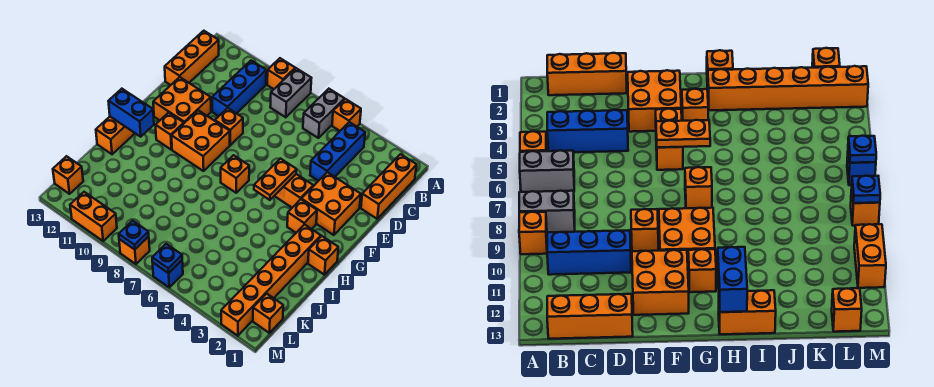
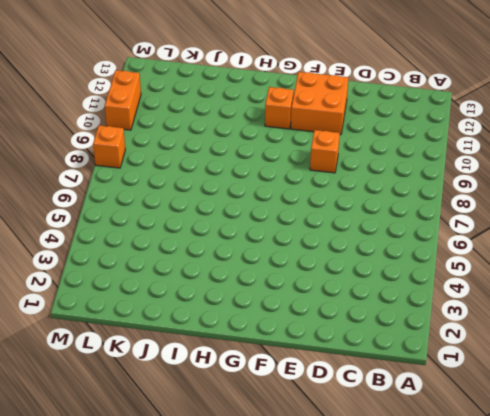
none -> orange 1x1 brick [332,99,361,131]
none -> grey 1x2 brick [303,89,344,138]
none -> grey 1x2 brick [270,68,311,117]

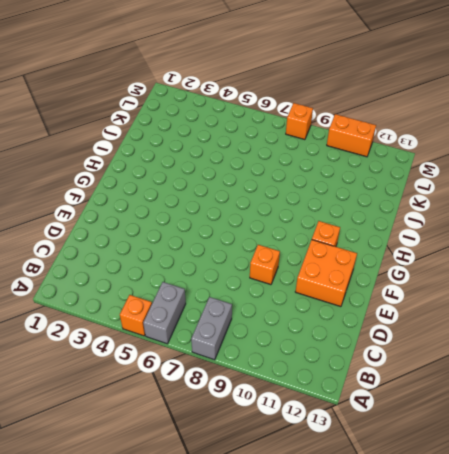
none -> orange 1x1 brick [267,58,295,89]
none -> orange 1x3 brick [361,154,417,219]
none -> blue 1x3 brick [310,122,365,181]

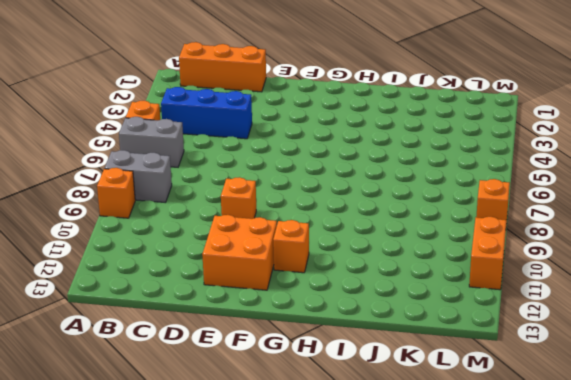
none -> blue 1x3 brick [212,61,266,116]
none -> orange 1x3 brick [165,31,219,85]
none -> orange 2x2 brick [301,172,361,235]

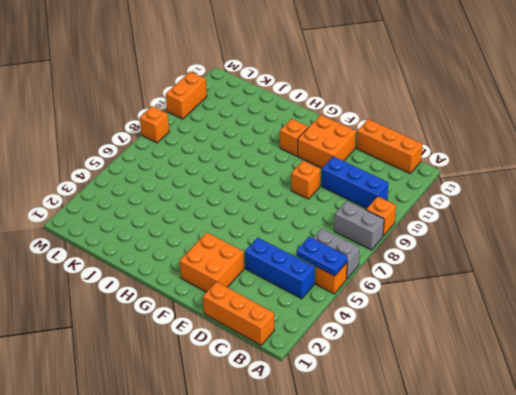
blue 1x2 plate [297,237,347,276] -> none
none -> orange 1x2 brick [275,174,313,208]
none -> orange 2x2 brick [172,110,230,171]
none -> orange 1x1 brick [287,199,317,233]

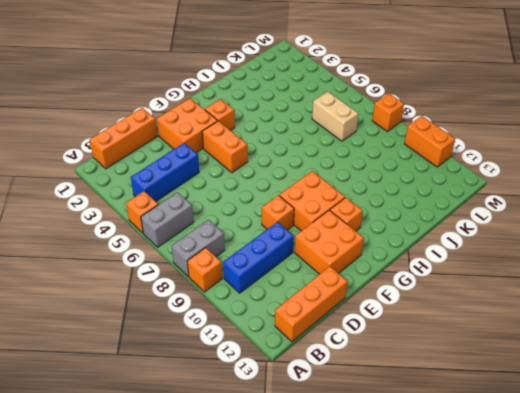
tan 1x2 brick [312,91,358,141] -> none
none -> orange 1x1 brick [221,155,249,193]
none -> orange 1x1 brick [308,236,338,275]
none -> orange 1x6 brick [221,224,321,336]

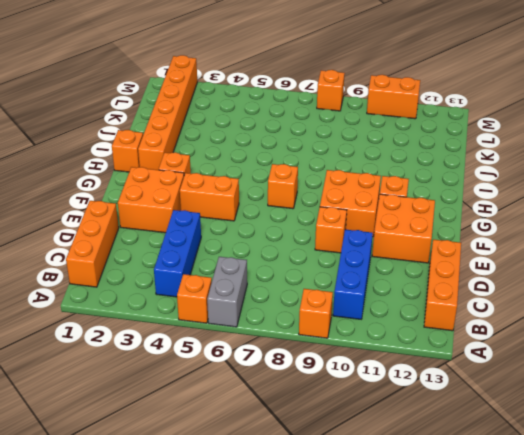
none -> grey 1x2 brick [270,68,311,117]
none -> orange 1x2 brick [96,117,135,154]
none -> orange 1x1 brick [253,294,283,333]

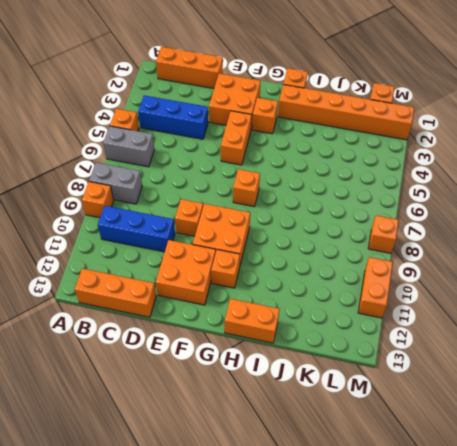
none -> orange 1x1 brick [53,156,83,194]
none -> blue 1x1 brick [153,260,183,287]
none -> orange 1x2 plate [254,159,296,200]

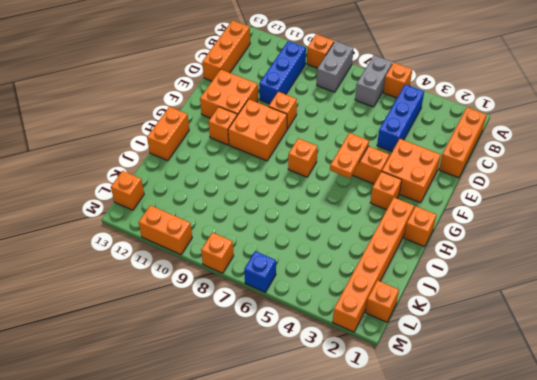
none -> blue 1x2 brick [108,89,154,137]
none -> blue 1x1 plate [152,244,182,273]
none -> blue 1x1 plate [119,221,149,250]

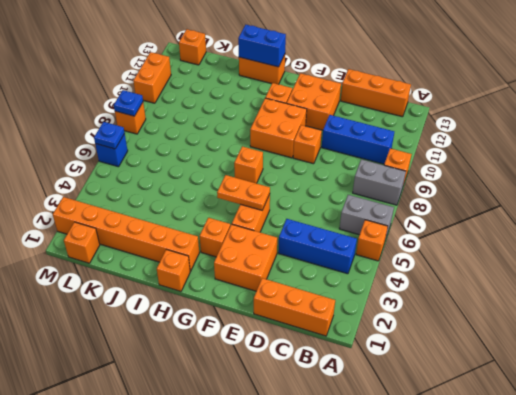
blue 1x2 brick [238,25,286,67] -> blue 1x2 brick turned to [108,89,154,137]

